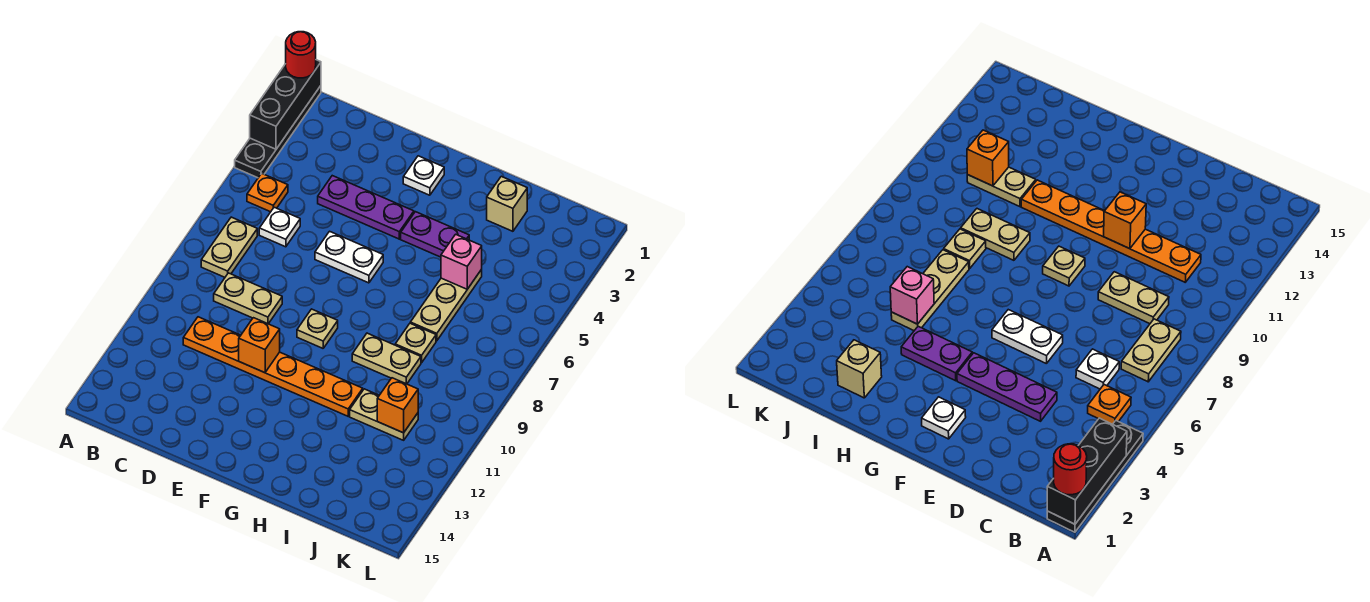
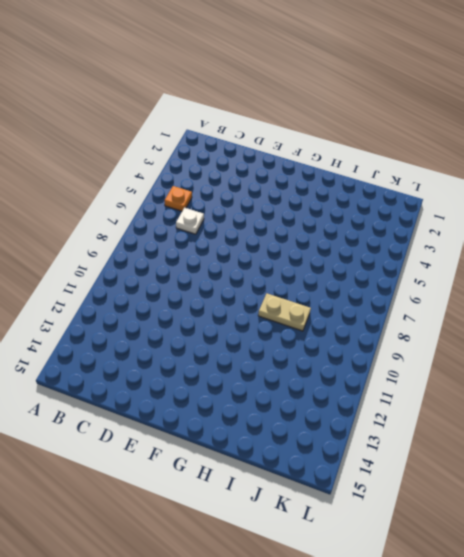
none -> black 1x4 plate [235,86,321,178]
none -> tan 1x2 plate [201,217,257,277]
none -> tan 1x2 plate [214,273,282,324]

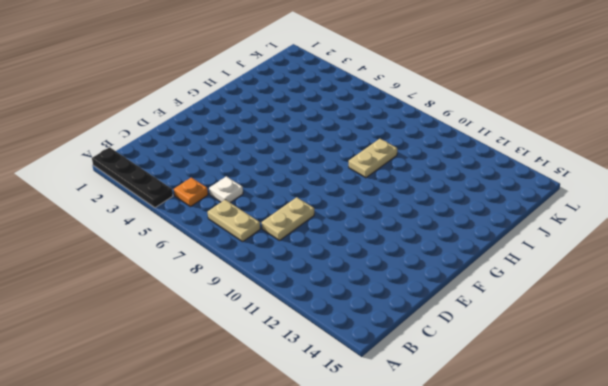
none -> orange 1x6 plate [183,317,363,416]
none -> purple 1x3 plate [318,176,414,239]
none -> white 1x2 plate [315,231,383,283]

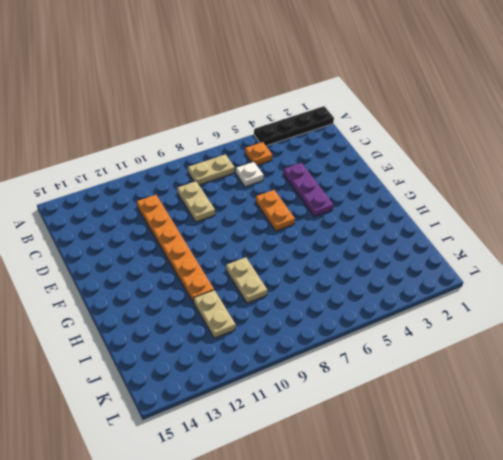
orange 1x2 plate [256,190,295,231] -> white 1x2 plate [315,231,383,283]
none -> white 1x1 plate [403,156,444,195]
none -> tan 1x1 plate [297,309,338,348]
none -> purple 1x2 plate [401,212,469,257]

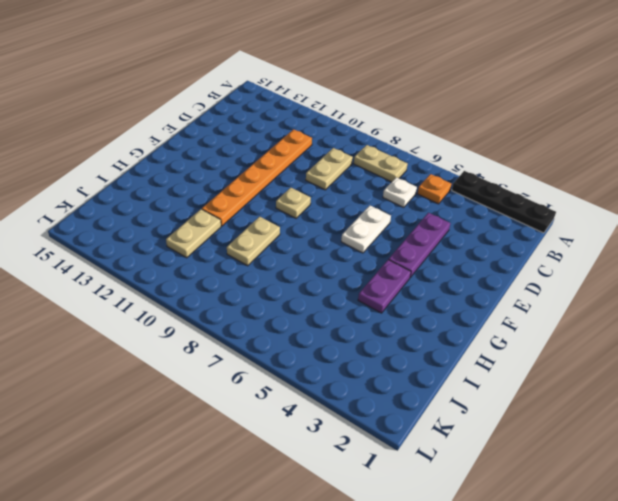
none -> white 1x1 plate [403,156,444,195]
none -> tan 1x1 brick [487,176,527,231]
none -> tan 1x3 plate [410,269,482,341]

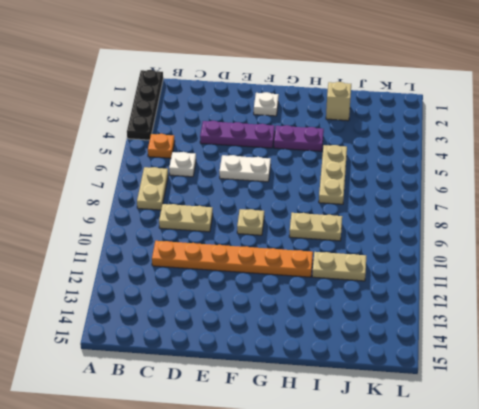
none -> tan 1x1 plate [395,323,436,363]
none -> black 1x3 brick [250,60,321,149]
none -> orange 1x1 brick [239,318,280,373]

